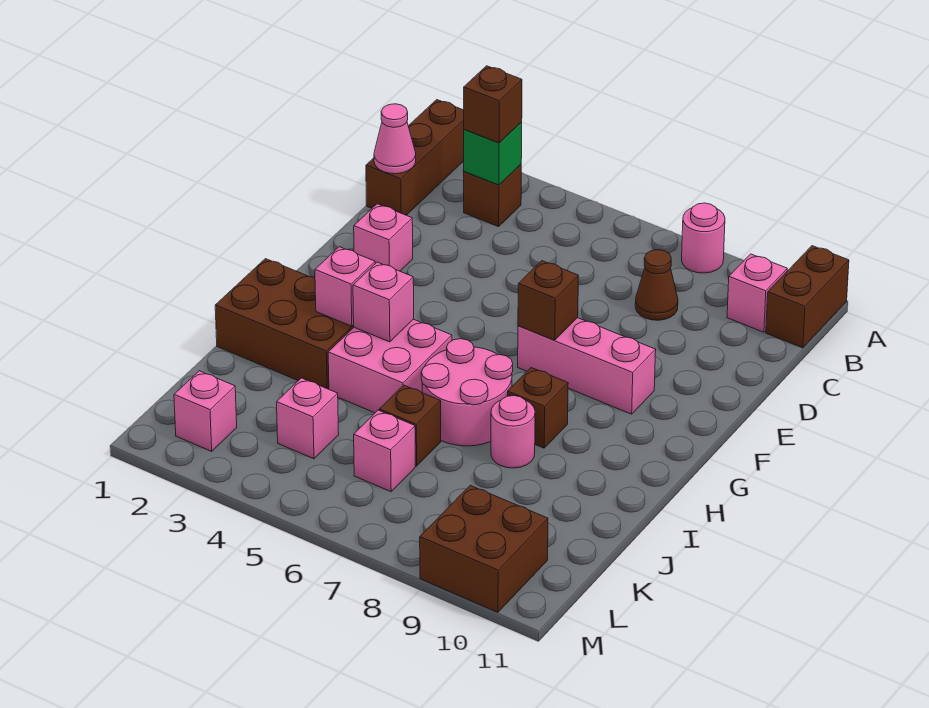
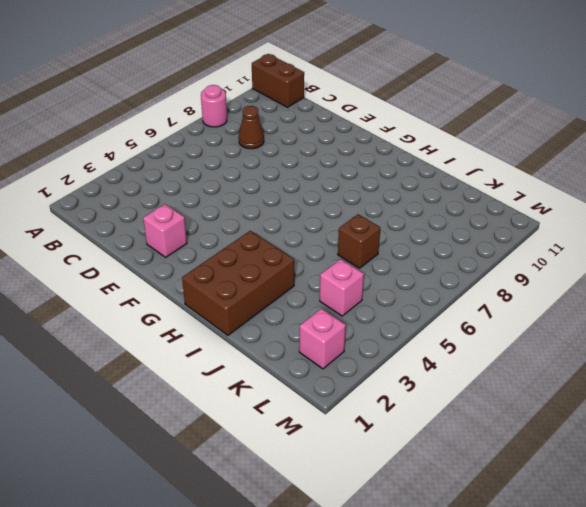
none -> brown 1x3 brick [366,100,464,215]
none -> brown 1x1 brick [464,165,521,227]
none -> pink 1x1 brick [727,254,787,332]

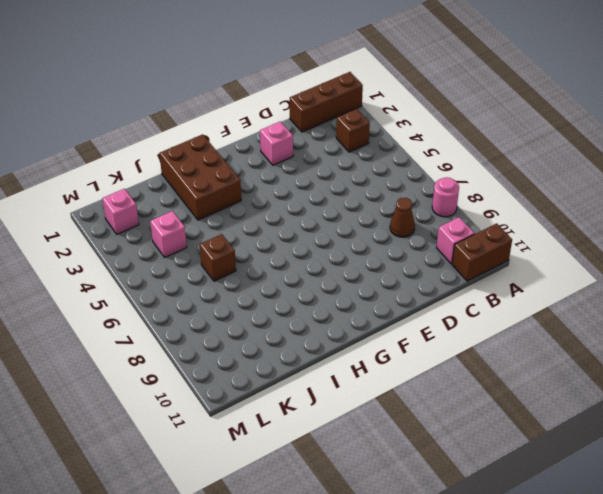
none -> pink 1x3 brick [518,318,656,414]
none -> pink 2x2 brick [328,319,452,413]
none -> pink 2x2 round brick [421,339,513,446]

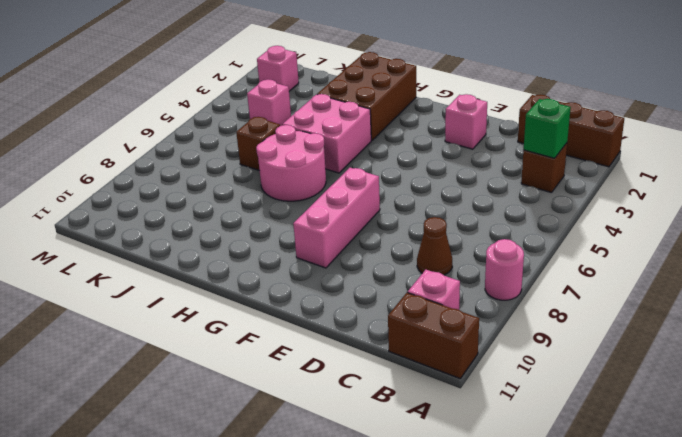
none -> brown 1x1 brick [508,368,568,448]
none -> pink 1x1 round brick [491,396,535,468]
none -> pink 1x1 brick [354,410,415,492]

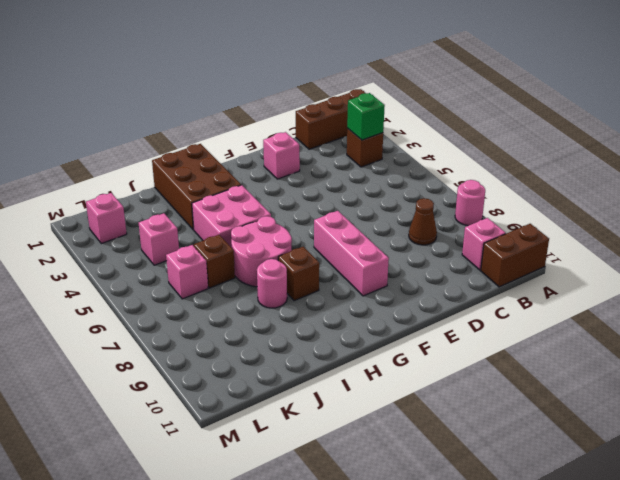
none -> brown 2x2 brick [420,485,548,612]
none -> pink 1x1 cone [374,104,416,174]
none -> brown 1x1 brick [518,261,578,340]

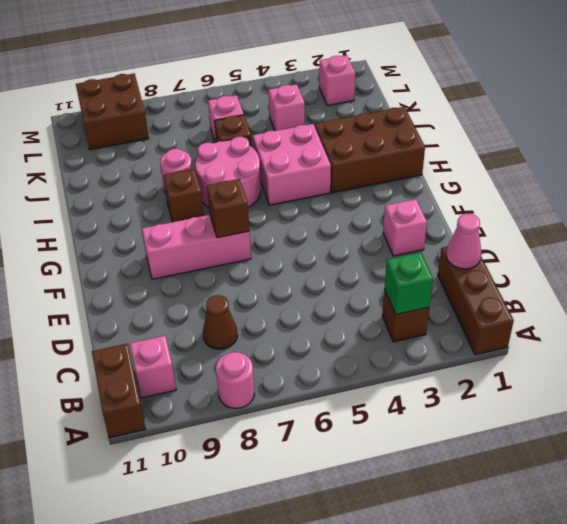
none -> pink 1x1 brick [315,247,375,326]
none -> pink 1x1 brick [353,262,414,342]
none -> brown 1x1 brick [464,66,522,143]

